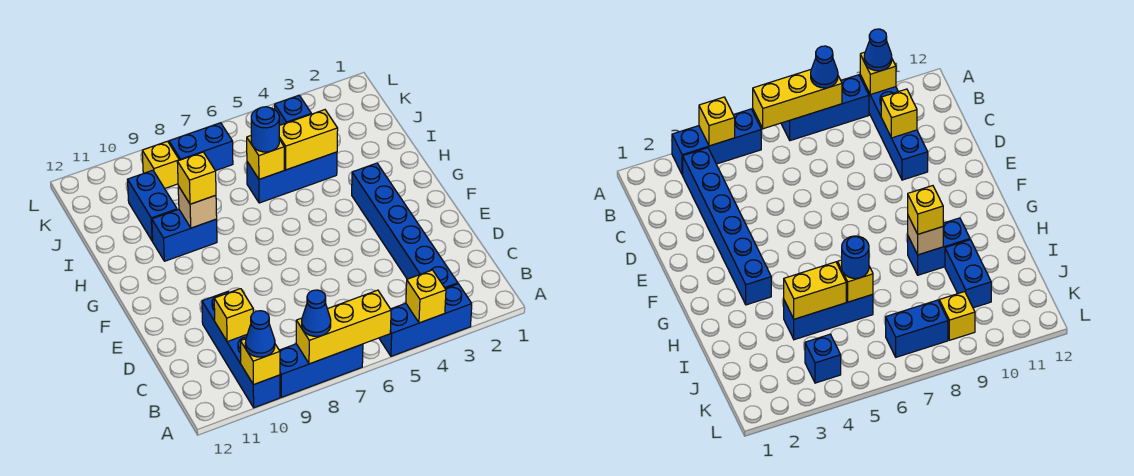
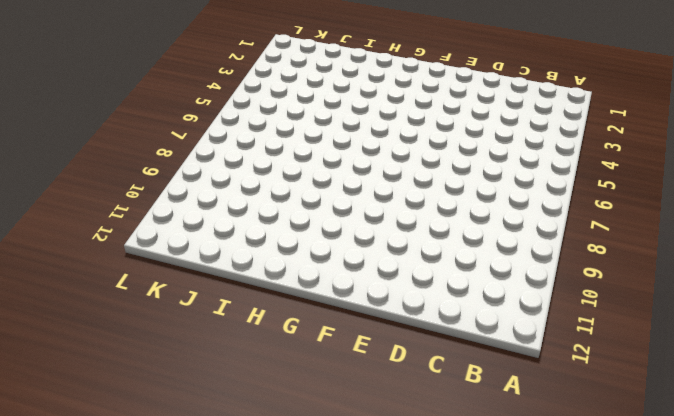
none -> blue 1x3 brick [379,284,472,356]
none -> blue 1x3 brick [279,344,363,397]
none -> blue 1x4 brick [202,292,280,408]

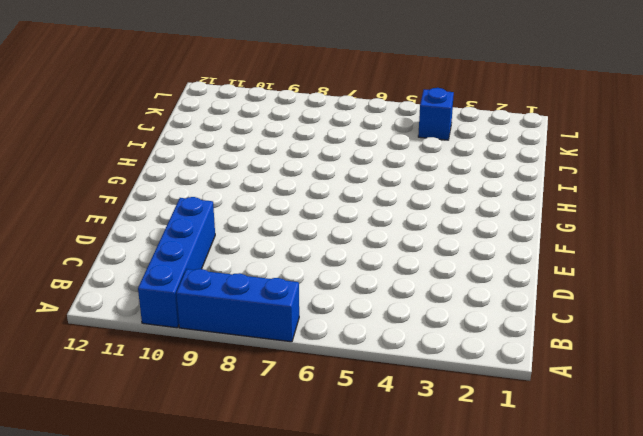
none -> blue 1x3 brick [379,284,472,356]
none -> blue 1x6 brick [352,163,458,289]
none -> blue 1x2 brick [152,209,217,261]

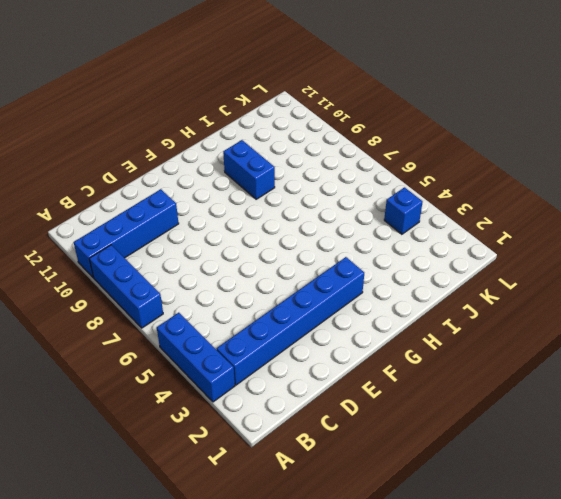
none -> blue 1x3 brick [247,152,337,203]
none -> blue 1x2 brick [128,170,177,241]
none -> blue 1x2 brick [169,123,233,171]

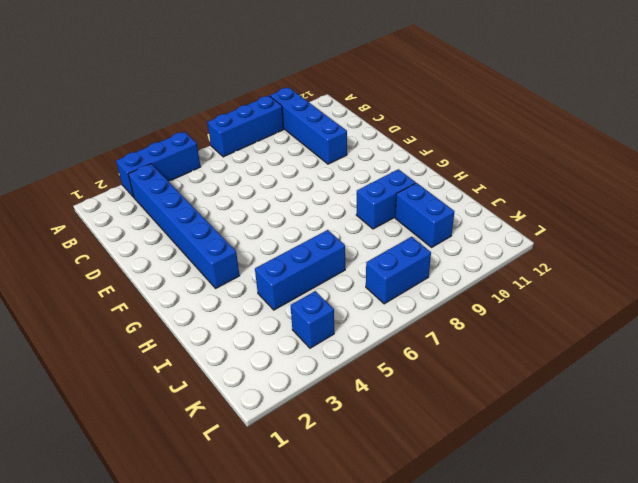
none -> yellow 1x1 brick [142,141,179,189]
none -> yellow 1x1 brick [406,270,446,323]
none -> yellow 1x3 brick [296,290,391,364]

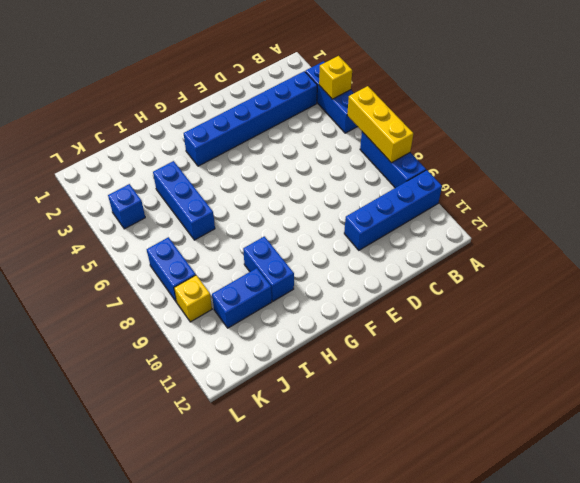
none -> yellow 1x1 brick [241,339,280,385]
none -> yellow 1x1 brick [214,289,253,342]
none -> tan 1x1 brick [178,186,217,228]

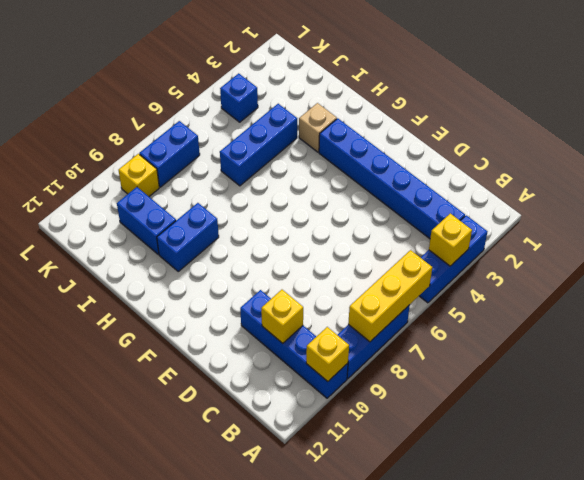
tan 1x1 brick [299,103,337,152] -> tan 1x1 brick moved to [178,186,217,228]
none -> yellow 1x2 brick [279,110,338,170]
none -> yellow 1x1 brick [247,136,284,179]
none -> blue 1x1 cone [302,290,331,336]

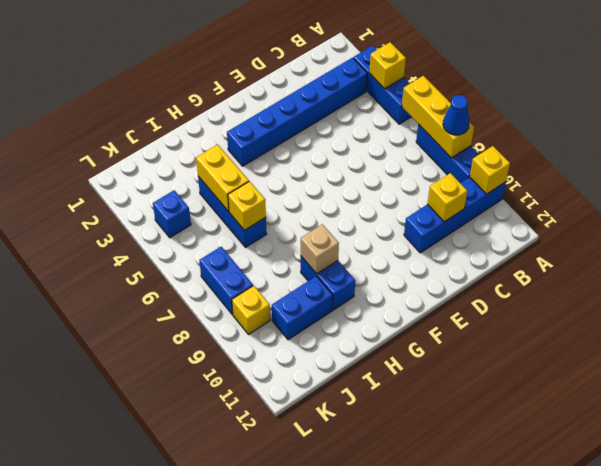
none -> blue 1x1 cone [245,311,275,357]
none -> yellow 1x1 brick [177,152,216,204]
none -> blue 1x1 round brick [251,107,279,152]

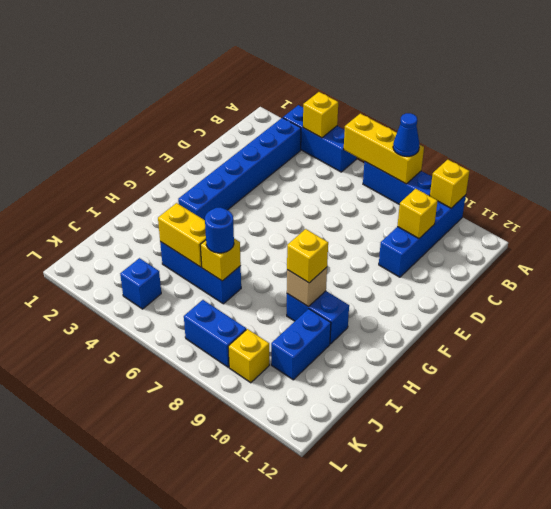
none -> blue 1x1 cone [245,311,275,357]

